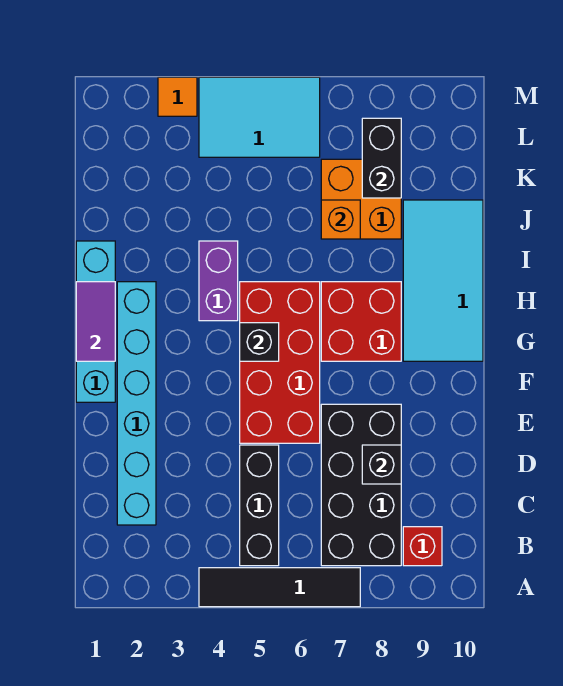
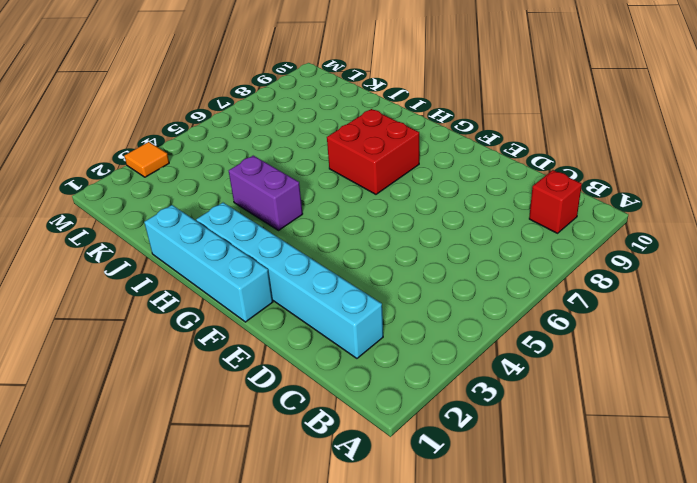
none -> black 1x4 tile [199,568,360,607]
none -> black 1x3 brick [240,445,279,566]
none -> black 2x4 brick [321,404,401,566]

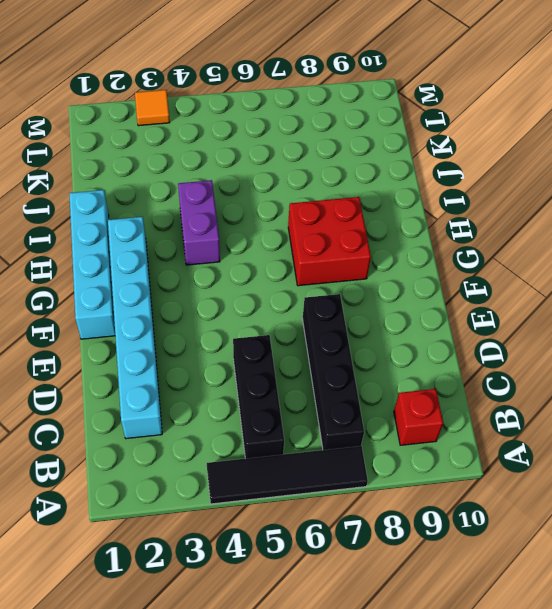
black 1x4 brick [303,294,364,450] -> black 2x4 brick [321,404,401,566]
none -> red 2x4 brick [240,282,320,443]
none -> cyan 2x4 tile [403,200,483,361]
none -> orange 2x2 brick [321,159,401,239]

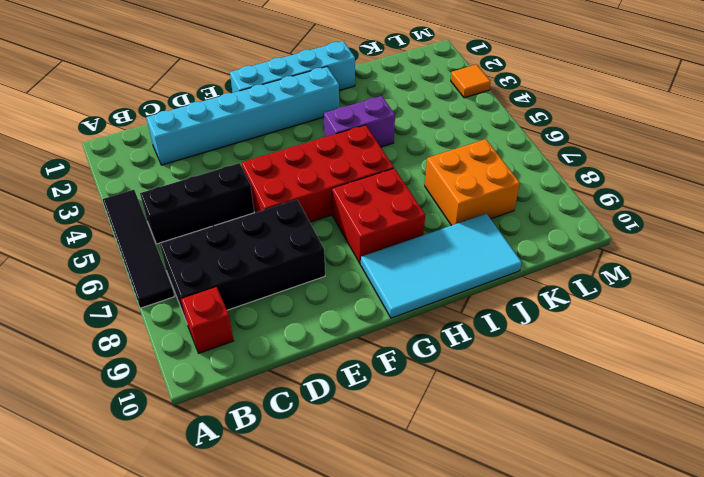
none -> cyan 2x3 tile [199,77,320,157]
none -> black 1x1 brick [362,445,401,484]
none -> purple 1x2 tile [76,282,115,361]

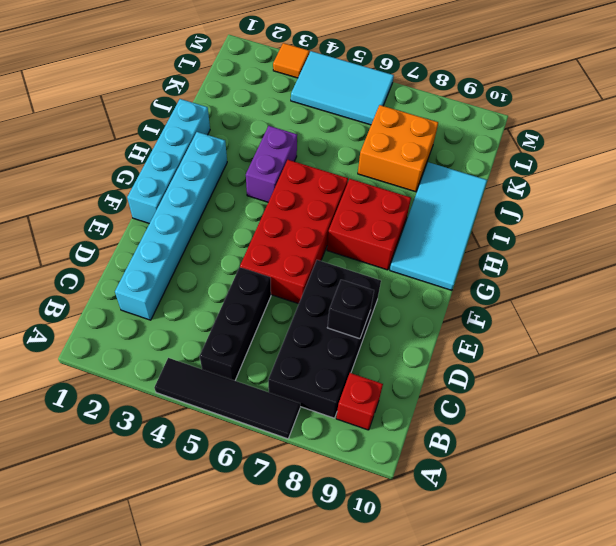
none -> purple 1x2 tile [76,282,115,361]
none -> black 1x1 brick [240,323,279,361]
none -> orange 1x1 brick [321,200,360,239]

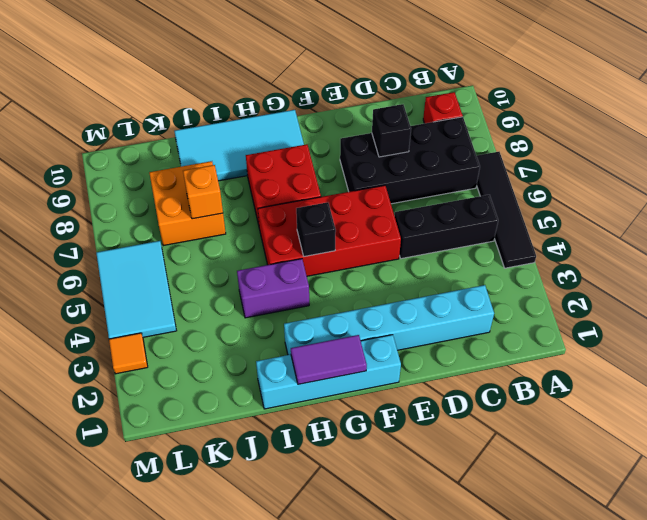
none -> black 1x2 brick [362,118,401,198]

